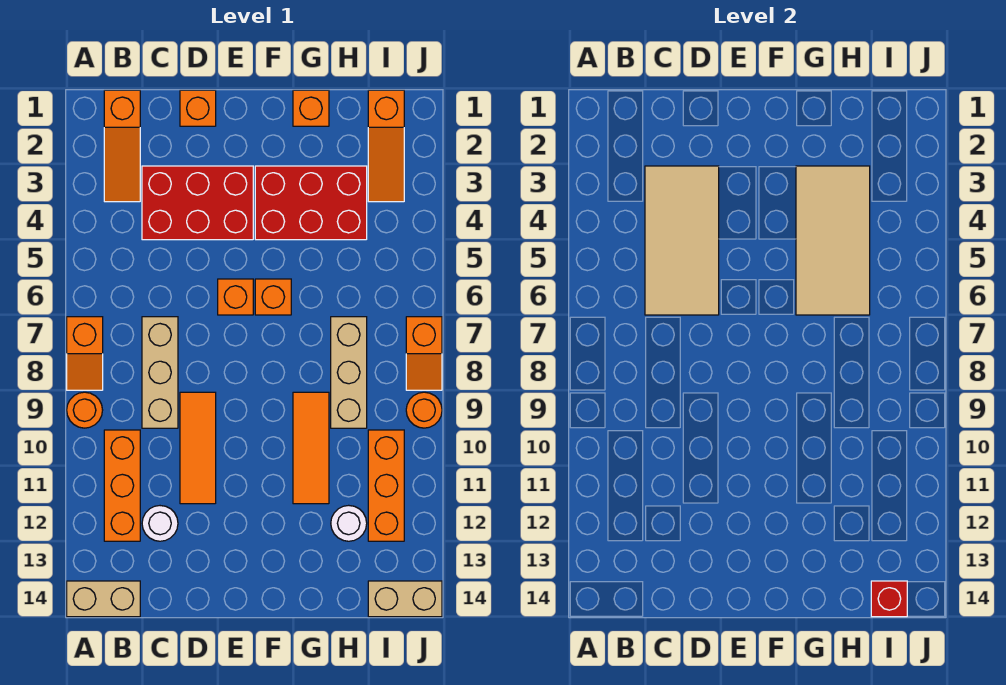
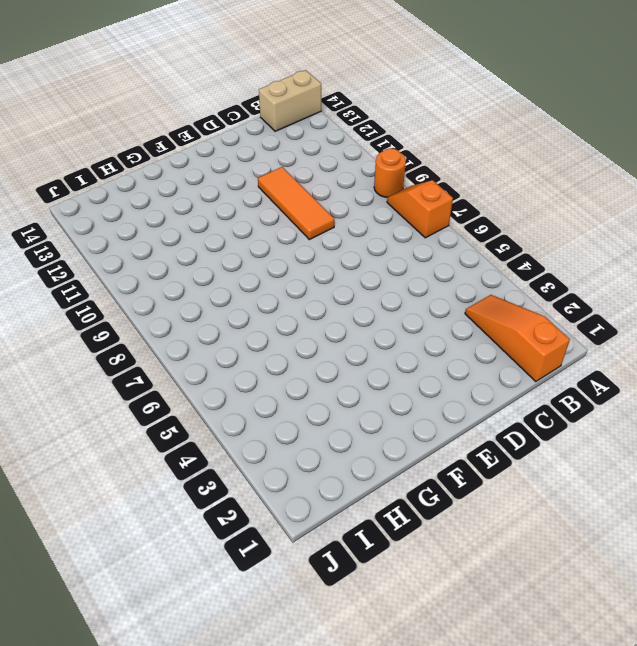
none -> orange 1x3 brick [104,430,140,541]
none -> red 2x3 brick [142,166,253,240]
none -> tan 1x3 brick [142,317,178,428]

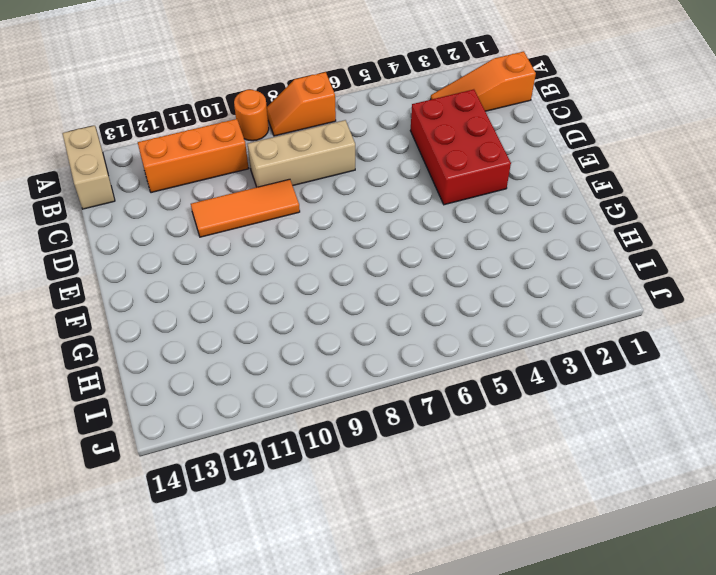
none -> white 1x1 round brick [142,506,178,541]
none -> orange 1x1 brick [180,90,216,126]
none -> orange 1x1 brick [218,279,253,315]

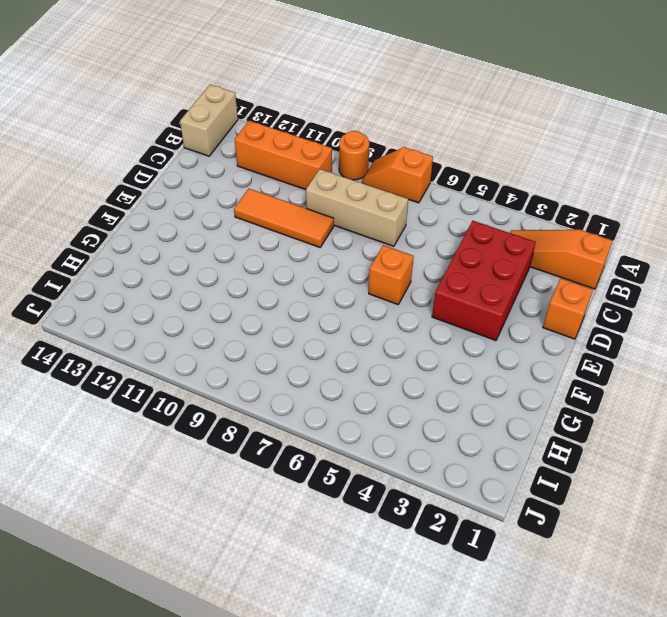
none -> white 1x1 round brick [142,506,178,541]
none -> red 2x3 brick [255,166,367,240]
none -> orange 1x1 brick [255,279,291,315]

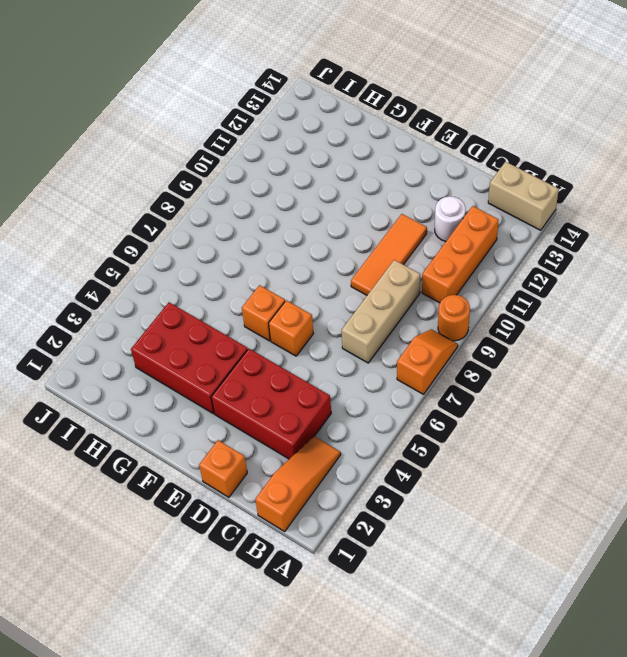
none -> orange 1x1 brick [293,90,329,126]
none -> orange 1x3 tile [293,392,329,504]
none -> tan 1x3 brick [331,317,367,428]

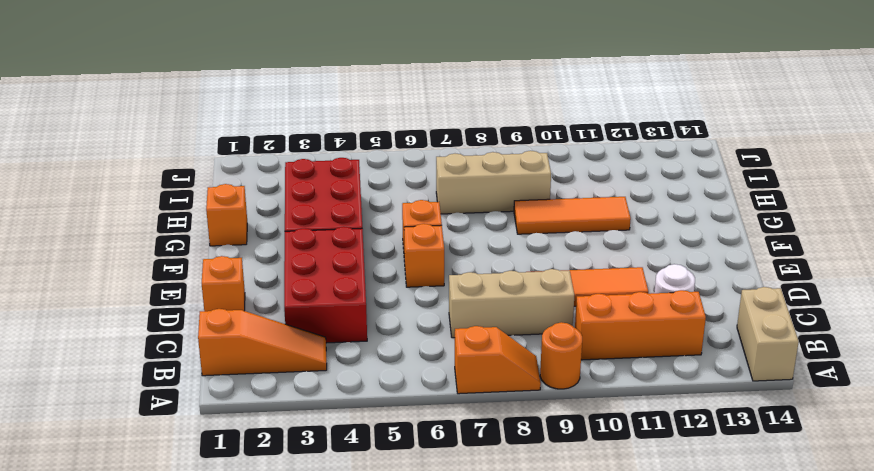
none -> white 1x1 round brick [331,505,367,541]
none -> orange 1x3 slope [368,90,404,202]
none -> orange 1x3 brick [368,430,404,541]

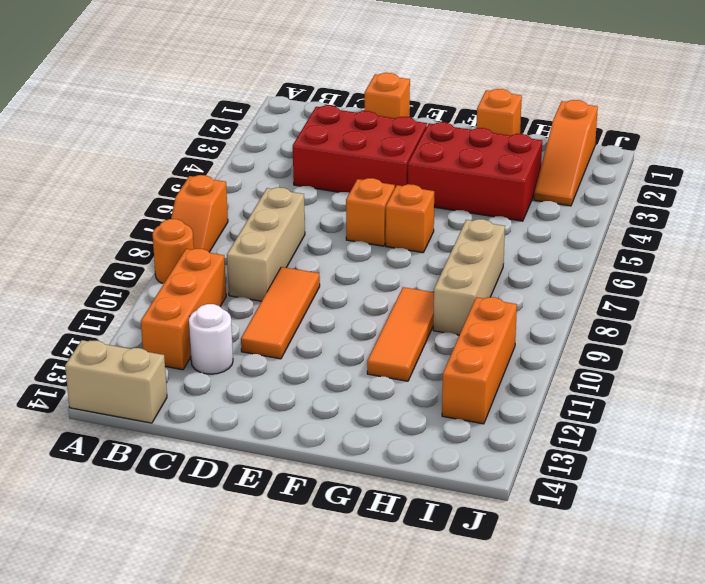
none -> orange 1x3 slope [104,90,140,202]
none -> white 1x1 round brick [331,505,367,541]
none -> tan 1x2 brick [368,581,442,617]

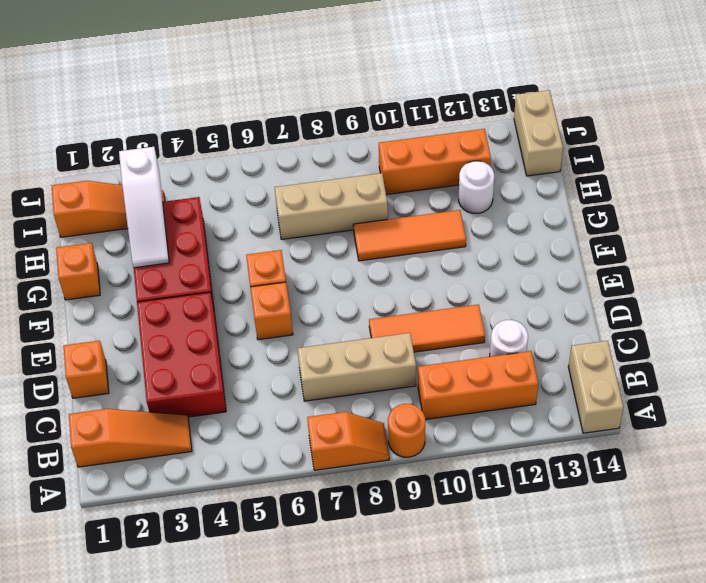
white 1x3 slope [119,147,169,268] -> tan 2x4 tile [796,166,870,315]
none -> orange 1x2 slope [406,317,442,390]
none -> orange 1x1 round brick [406,392,442,428]
none -> tan 2x4 tile [645,166,719,315]

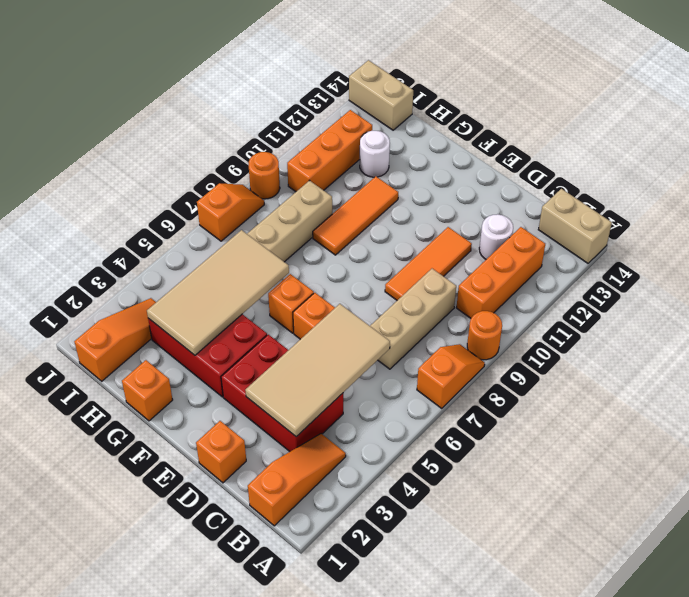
none -> red 1x1 brick [871,581,907,617]

